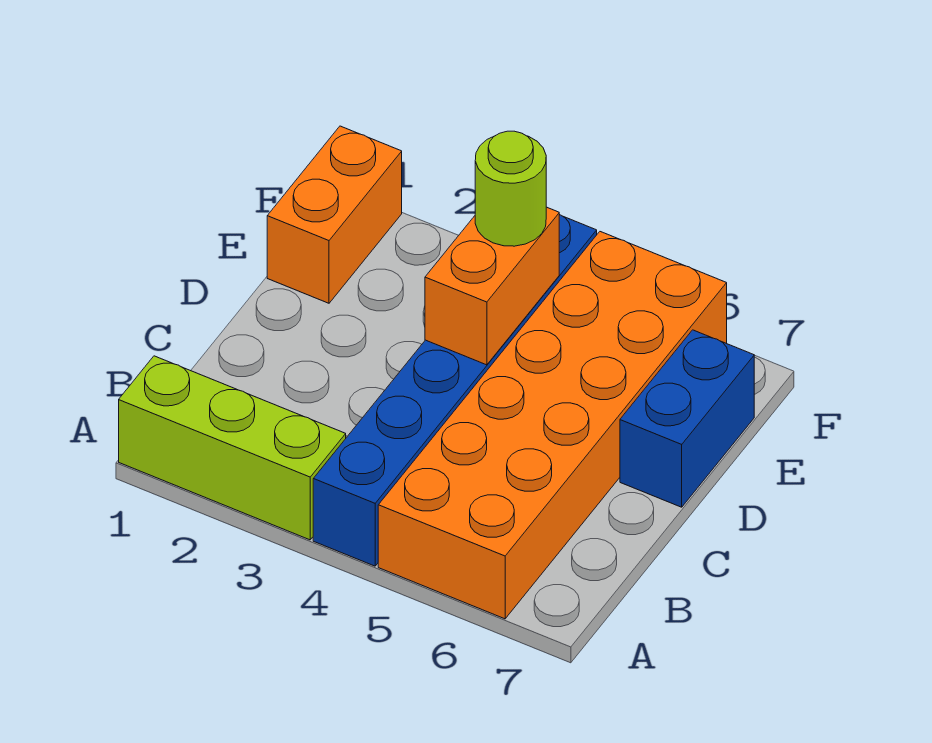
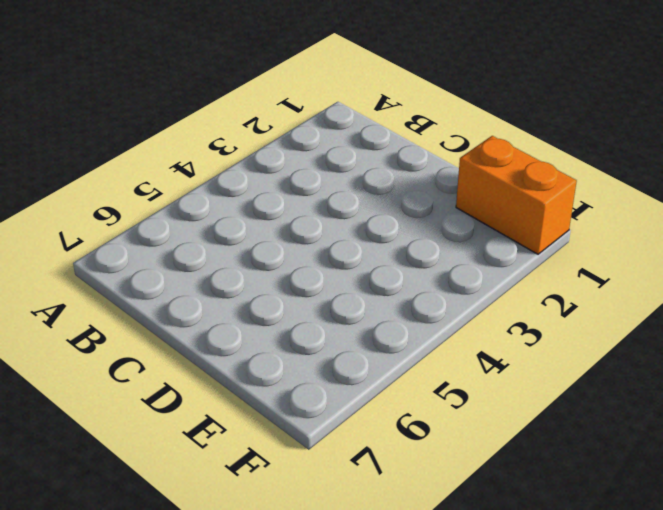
none -> lime 1x3 brick [119,356,346,540]
none -> blue 1x6 brick [313,214,597,566]

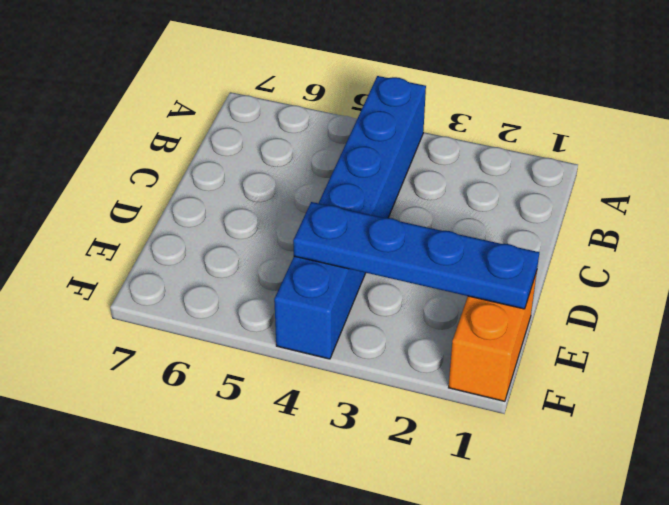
blue 1x4 plate [293,202,539,309] -> orange 1x2 brick [425,207,559,365]
none -> lime 1x3 brick [119,356,346,540]
none -> orange 2x6 brick [378,232,727,619]

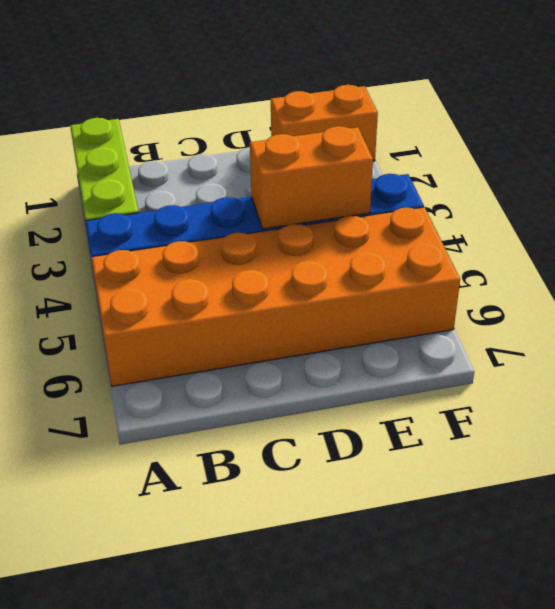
none -> blue 1x2 brick [620,330,754,507]
none -> lime 1x1 round brick [475,131,546,246]

